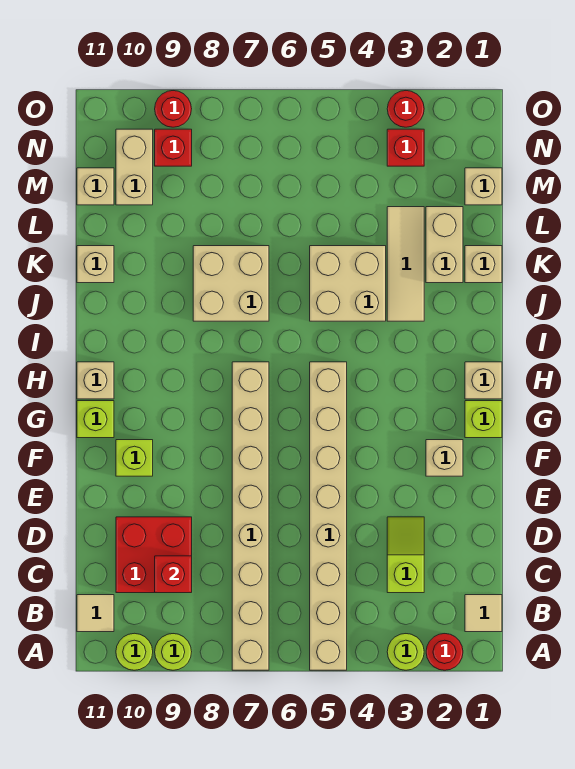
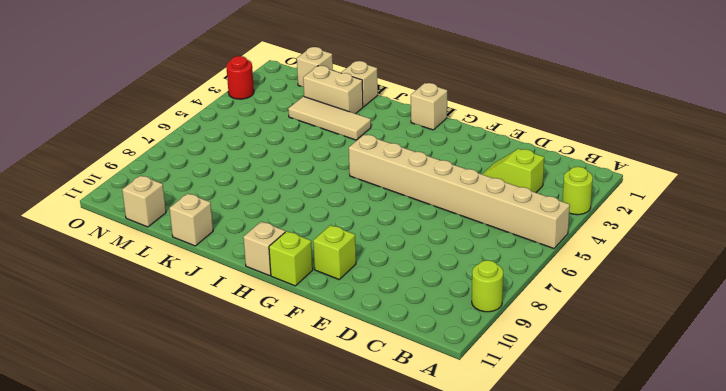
none -> red 1x1 round brick [426,634,463,670]
none -> tan 1x8 brick [232,362,269,670]
none -> lime 1x1 round brick [116,633,153,670]
none -> tan 1x1 tile [465,595,502,632]

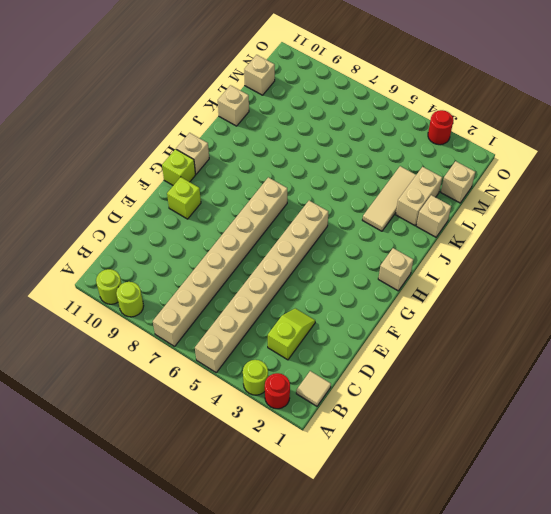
none -> tan 1x1 tile [77,595,114,632]
none -> red 2x2 brick [116,517,192,593]
none -> tan 1x1 brick [426,440,463,476]
none -> lime 1x1 brick [465,401,502,438]

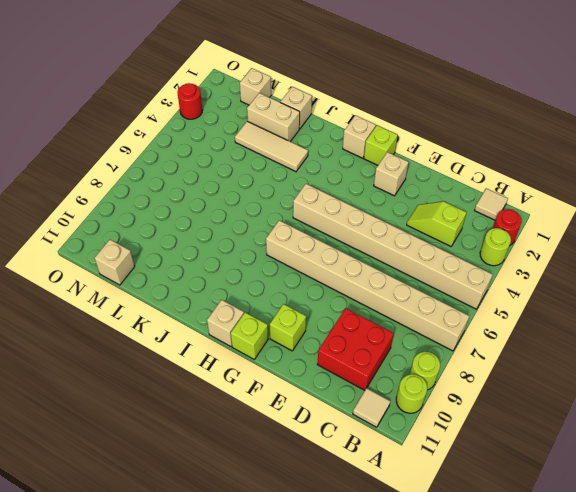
none -> tan 2x2 brick [310,246,386,321]
none -> tan 2x2 brick [193,246,269,321]
none -> tan 1x1 brick [77,246,114,283]
none -> tan 1x2 brick [116,129,153,205]

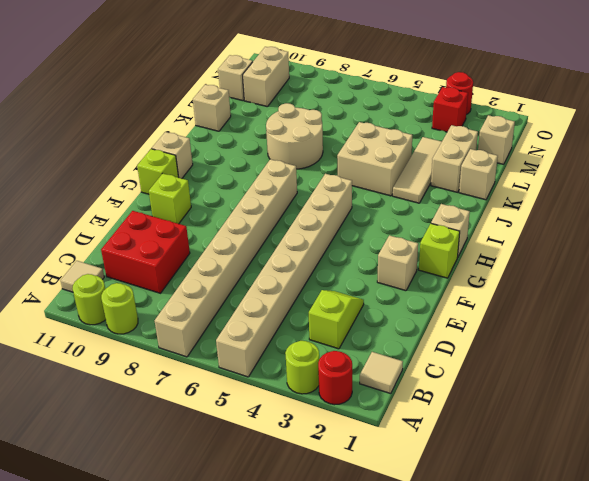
tan 2x2 round brick [266,103,323,169] -> tan 2x2 brick [193,246,269,321]
none -> red 1x1 brick [155,129,192,166]
none -> red 1x1 round brick [155,91,192,127]
none -> red 1x1 brick [155,556,192,593]

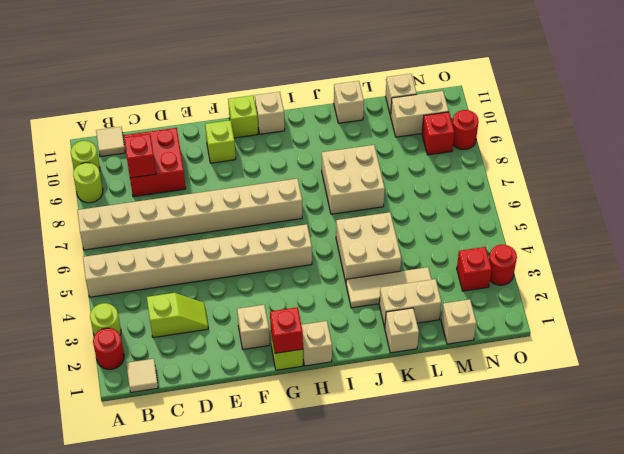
red 1x1 brick [270,307,303,353] -> none

